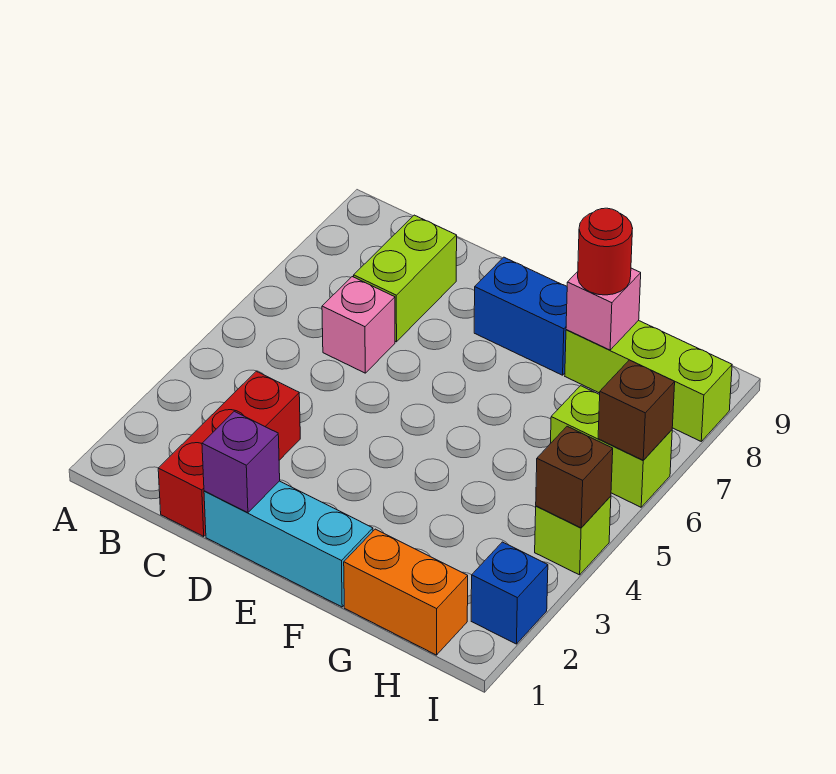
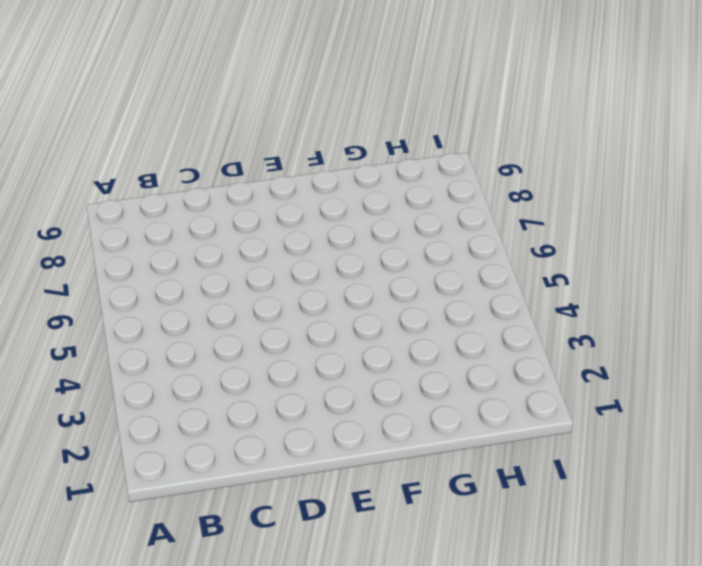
none -> red 1x3 brick [158,371,300,536]
none -> pink 1x1 brick [322,277,395,373]
none -> lime 1x2 brick [354,215,457,342]

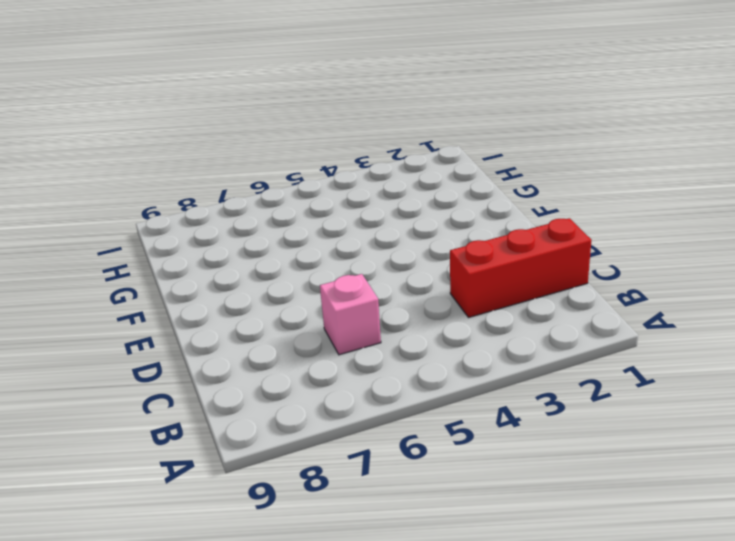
none -> lime 1x2 brick [354,215,457,342]
none -> cyan 1x3 brick [204,481,373,607]
none -> blue 1x2 brick [474,257,567,375]

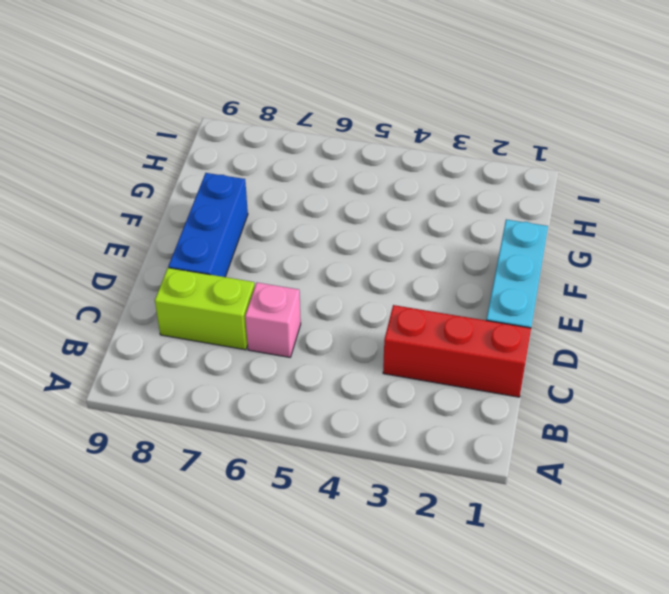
blue 1x3 brick [168,173,248,277] -> blue 1x2 brick [474,257,567,375]
none -> orange 1x2 brick [344,529,468,655]
none -> lime 1x3 brick [565,320,732,441]
none -> lime 1x2 brick [550,386,672,507]

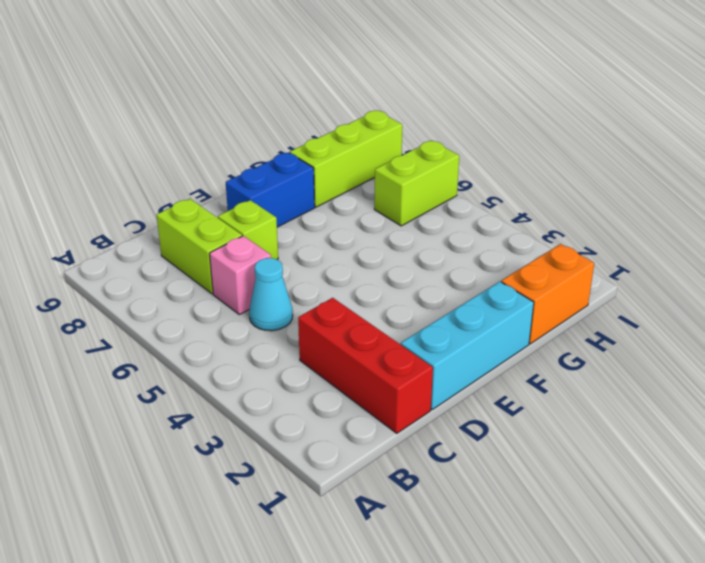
cyan 1x1 cone [249,258,293,331] -> none
lime 1x1 brick [218,200,278,260] -> lime 1x1 brick moved to [535,496,611,575]
none -> blue 1x1 brick [471,542,548,644]
none -> purple 1x1 brick [202,411,280,513]
none -> pink 1x1 brick [566,268,641,350]

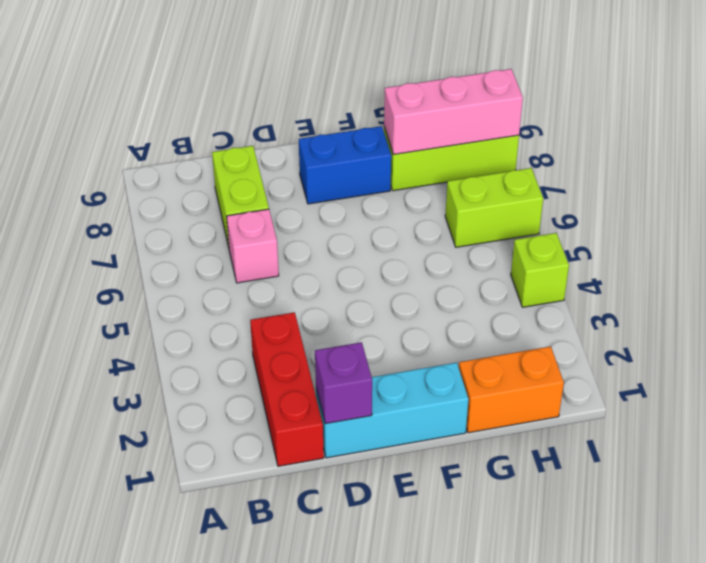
pink 1x3 brick [384,69,523,154] -> pink 1x1 brick [566,268,641,350]
none -> blue 1x1 brick [471,542,548,644]
none -> brown 1x1 brick [536,426,613,528]
none -> brown 1x1 brick [598,360,675,460]

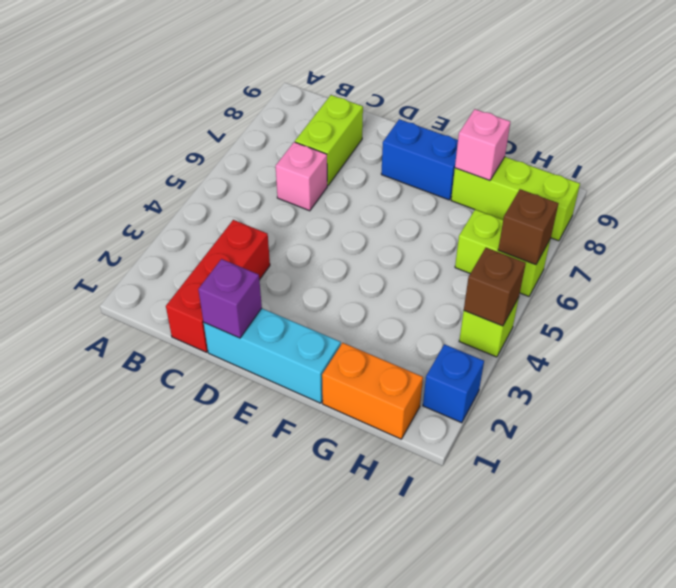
none -> red 1x1 round brick [578,208,633,295]

